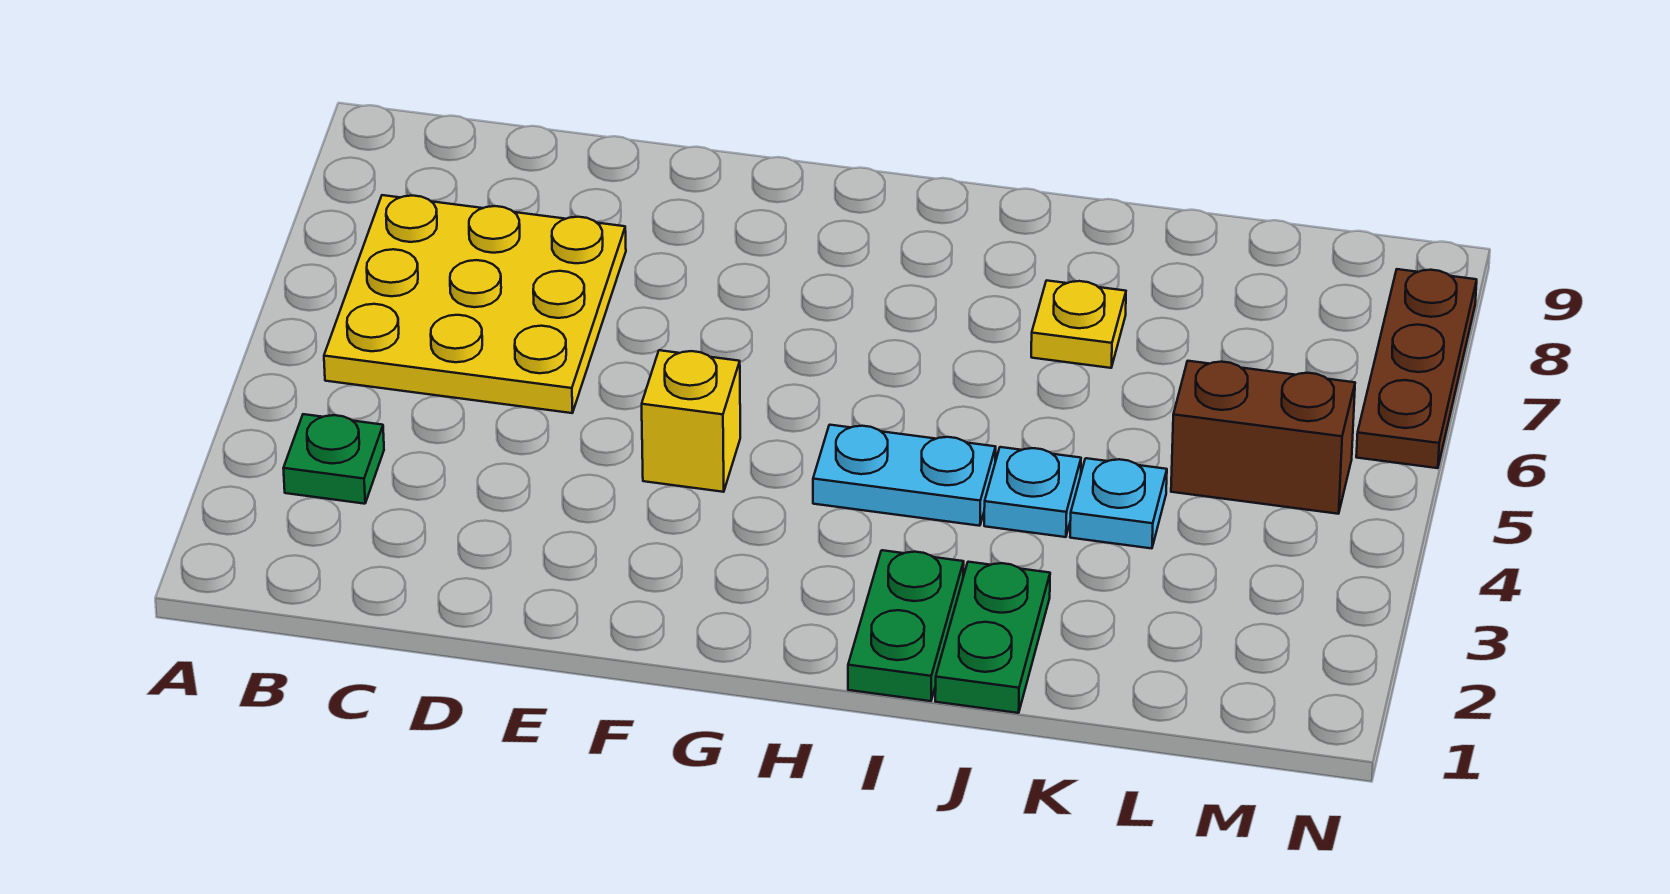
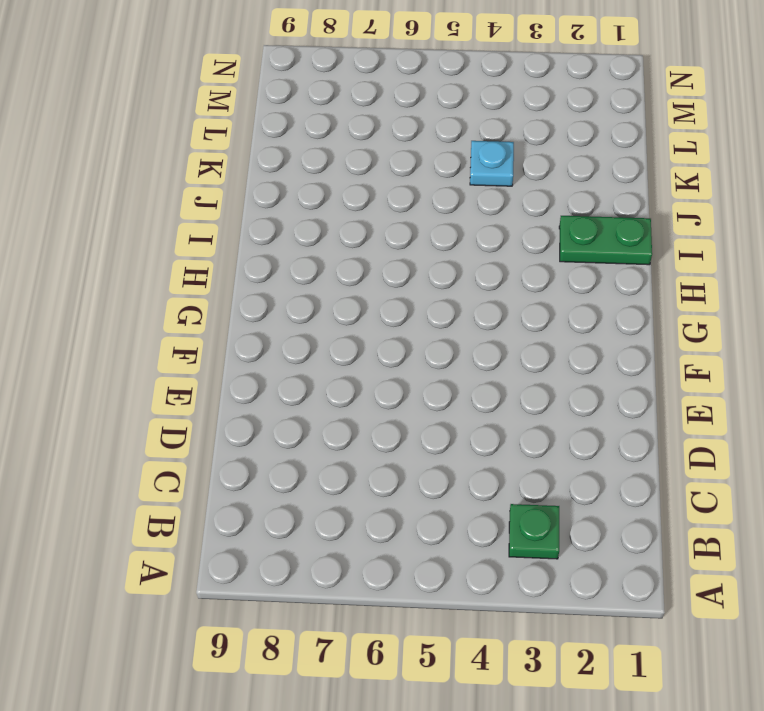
none -> yellow 3x3 plate [324,195,626,413]
none -> yellow 1x1 brick [642,350,740,492]

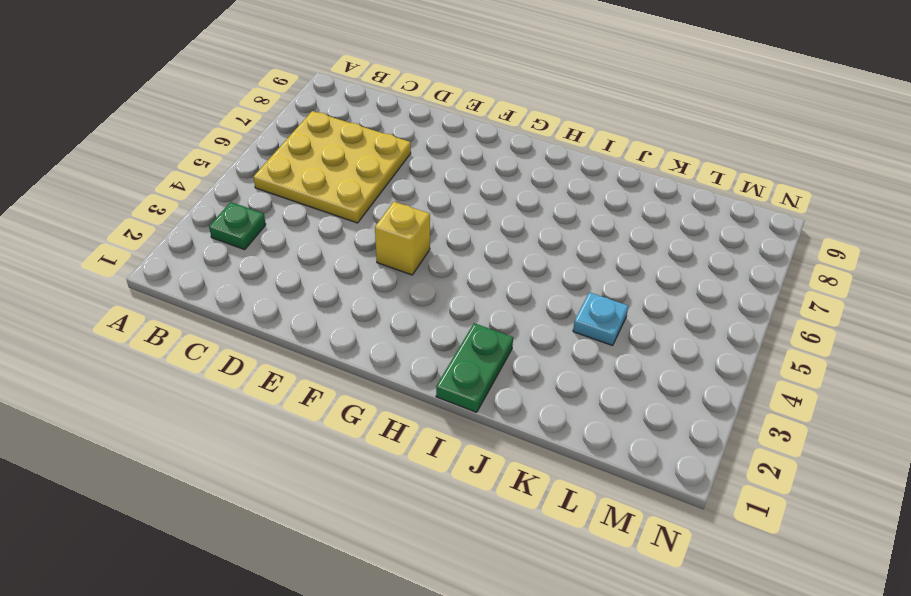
none -> cyan 1x2 plate [813,425,996,526]
none -> green 1x2 plate [935,562,1050,713]

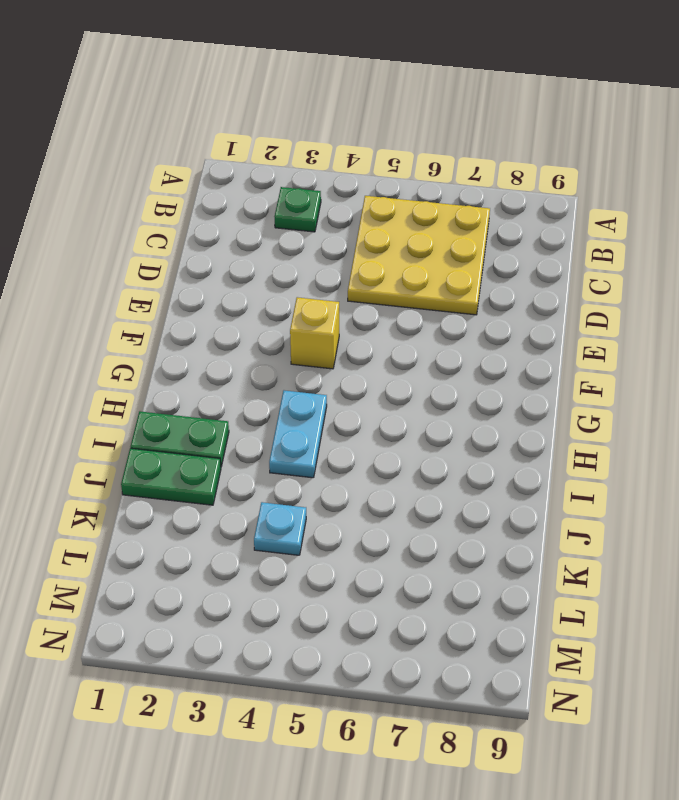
none -> cyan 1x1 plate [984,447,1081,537]
none -> yellow 1x1 plate [1031,280,1126,368]

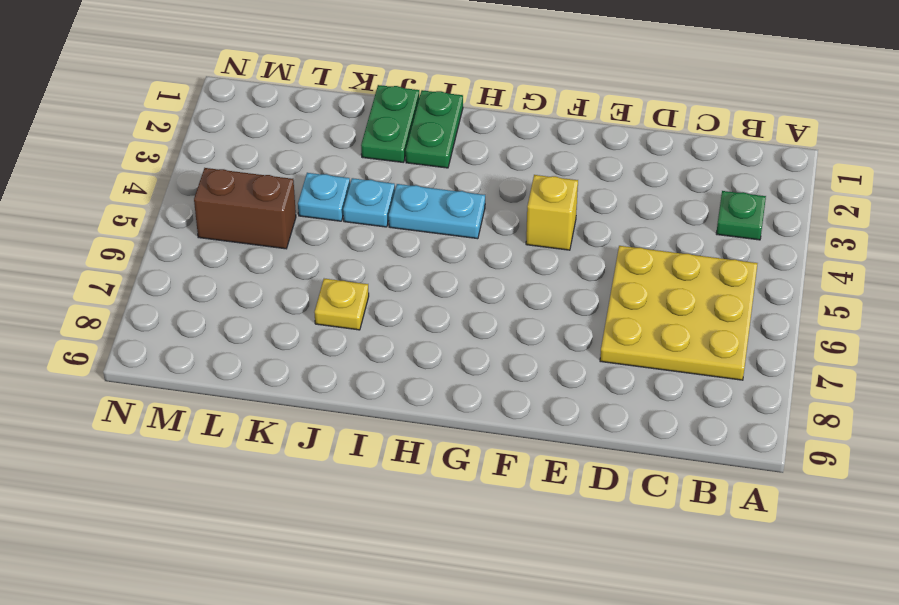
none -> brown 1x3 plate [1356,269,1477,468]

